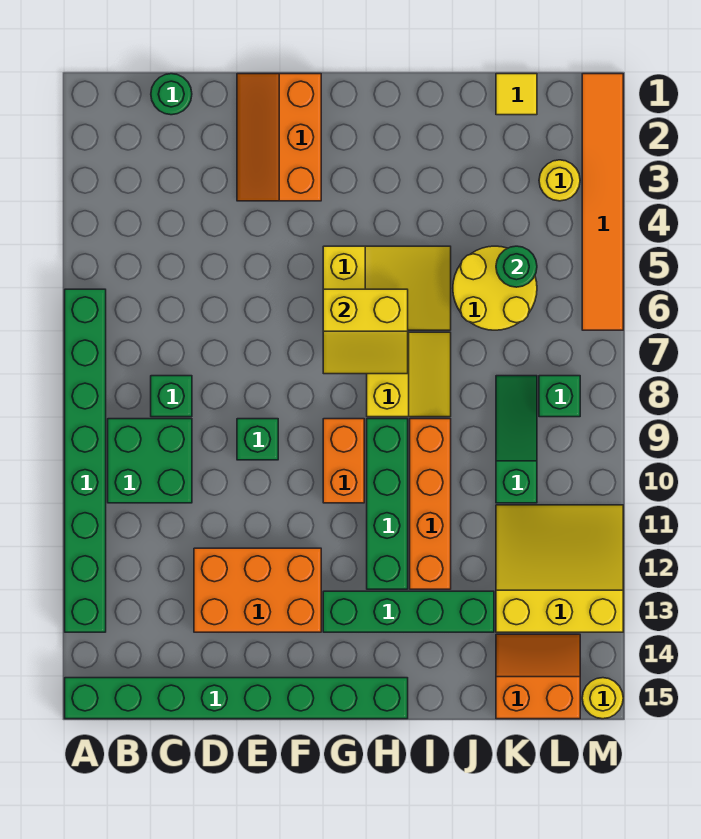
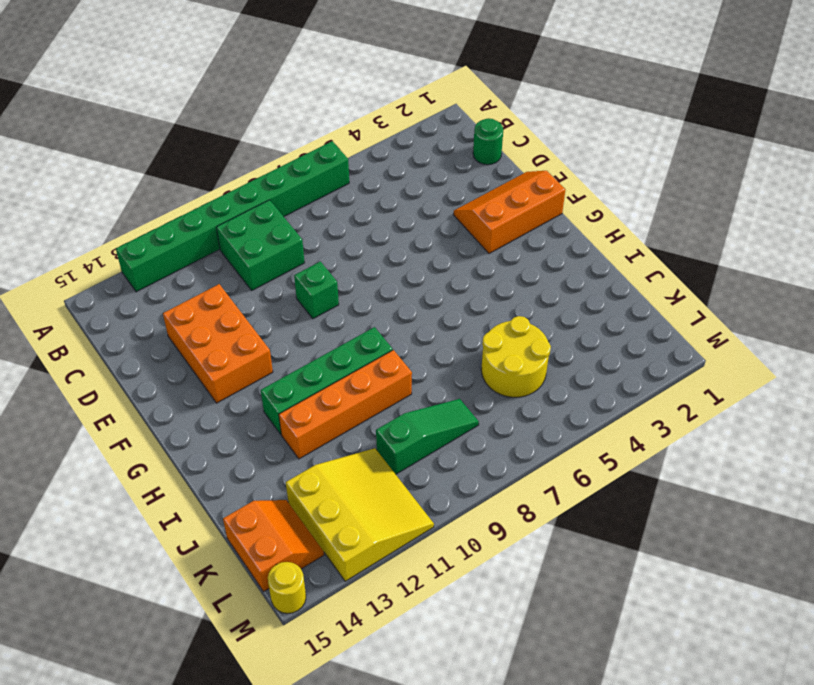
none -> green 1x8 brick [65,678,408,719]
none -> green 1x1 brick [151,376,192,417]
none -> yellow 2x3 slope [323,246,451,330]

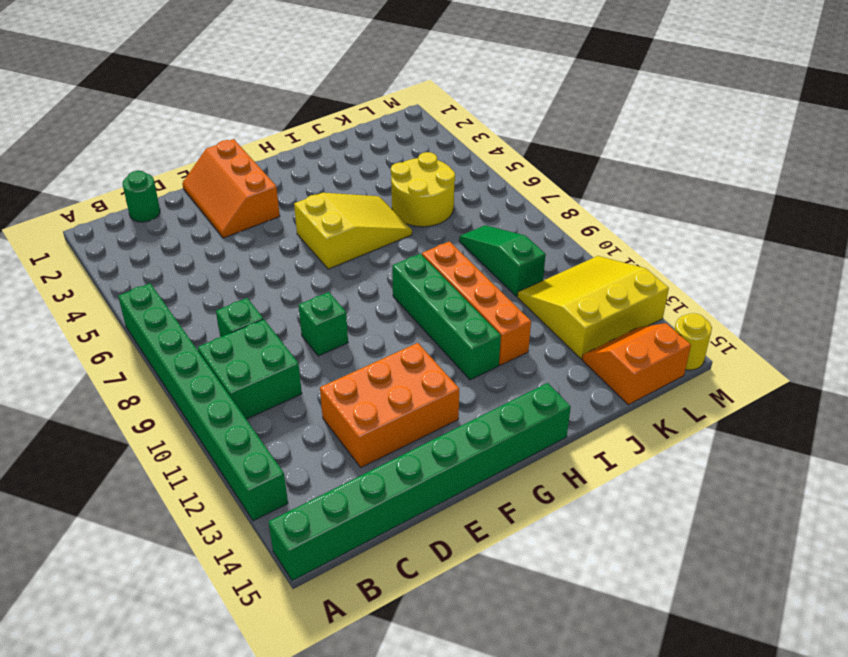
none -> orange 1x2 brick [323,419,364,503]
none -> green 1x4 brick [323,591,494,632]
none -> yellow 2x2 slope [367,332,451,417]

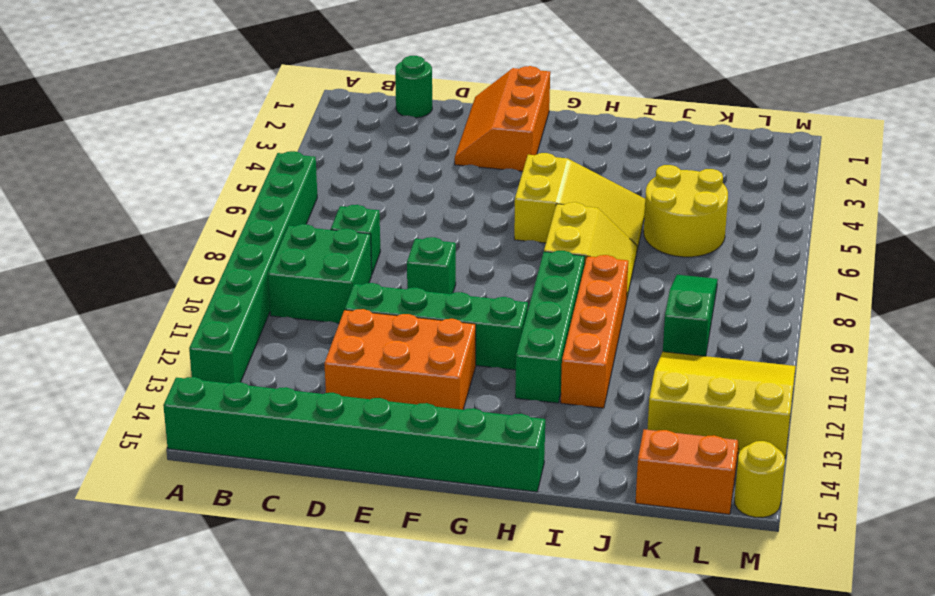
green 1x4 brick [345,283,528,370] -> green 1x4 brick moved to [323,591,494,632]
none -> orange 1x2 brick [323,419,364,503]
none -> yellow 1x1 tile [496,74,537,115]
none -> yellow 1x1 round brick [539,160,580,201]

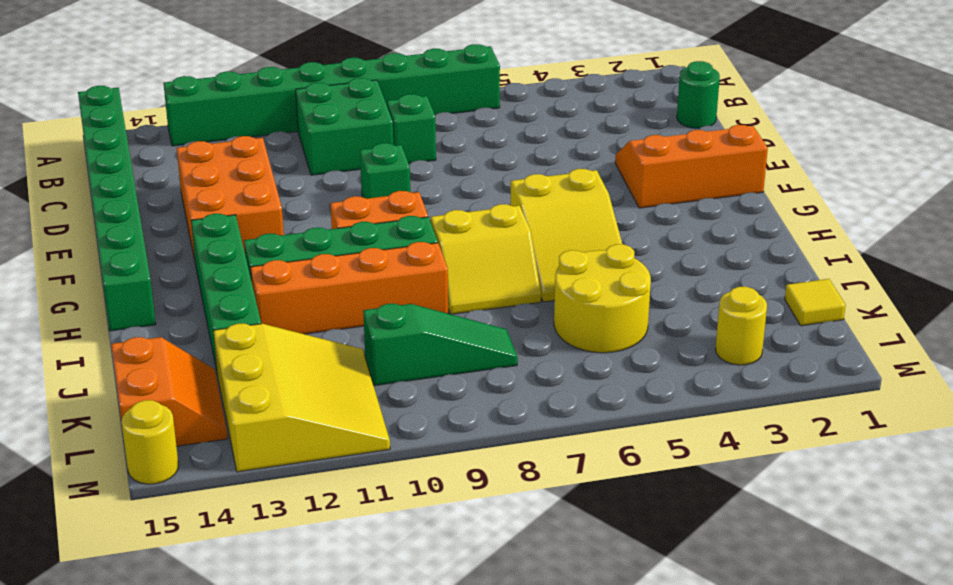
none -> green 1x1 brick [539,376,580,417]
none -> orange 1x6 tile [582,74,623,330]
none -> yellow 2x2 slope [323,289,408,374]

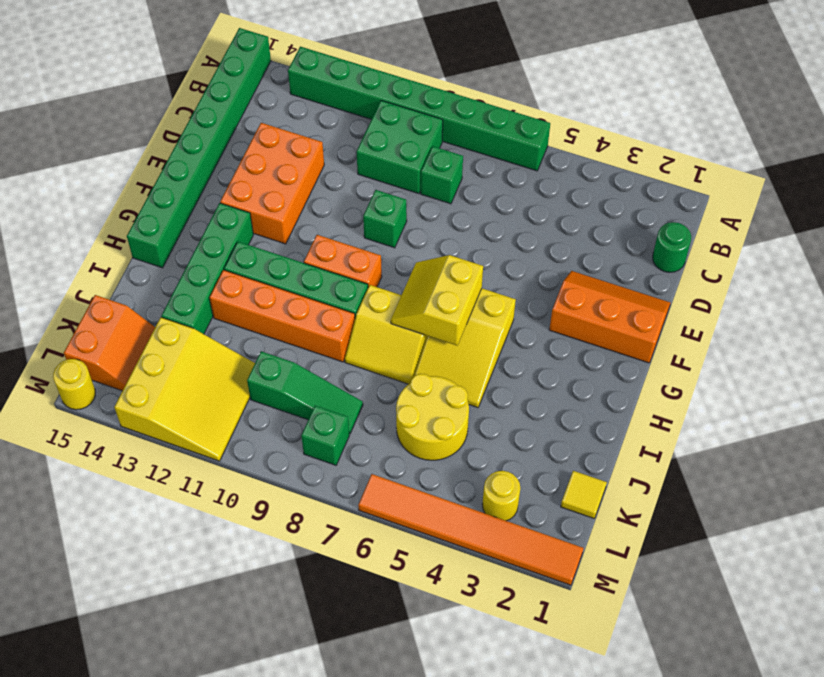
none -> green 1x1 round brick [496,246,537,287]

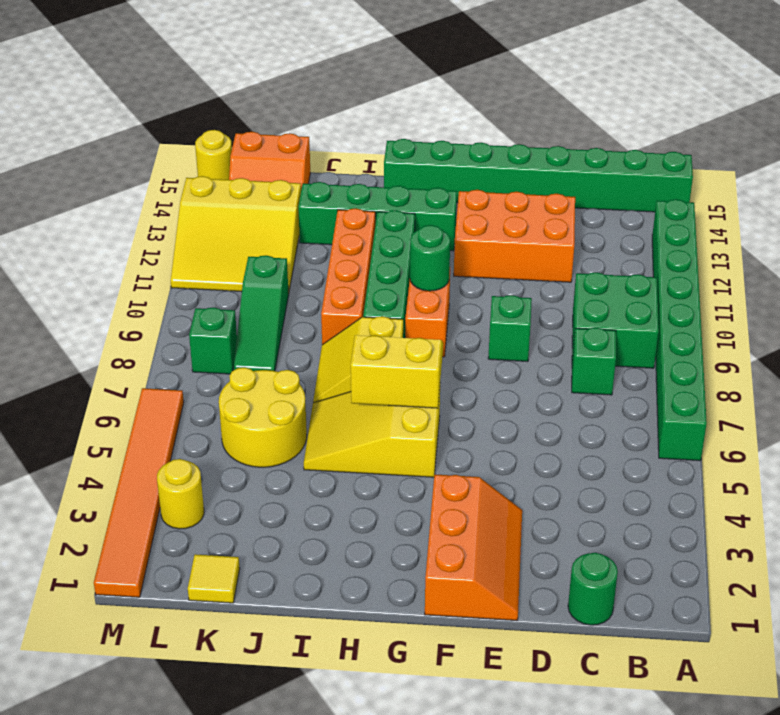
green 1x1 round brick [410,225,450,291] -> green 1x1 round brick moved to [496,246,537,287]

